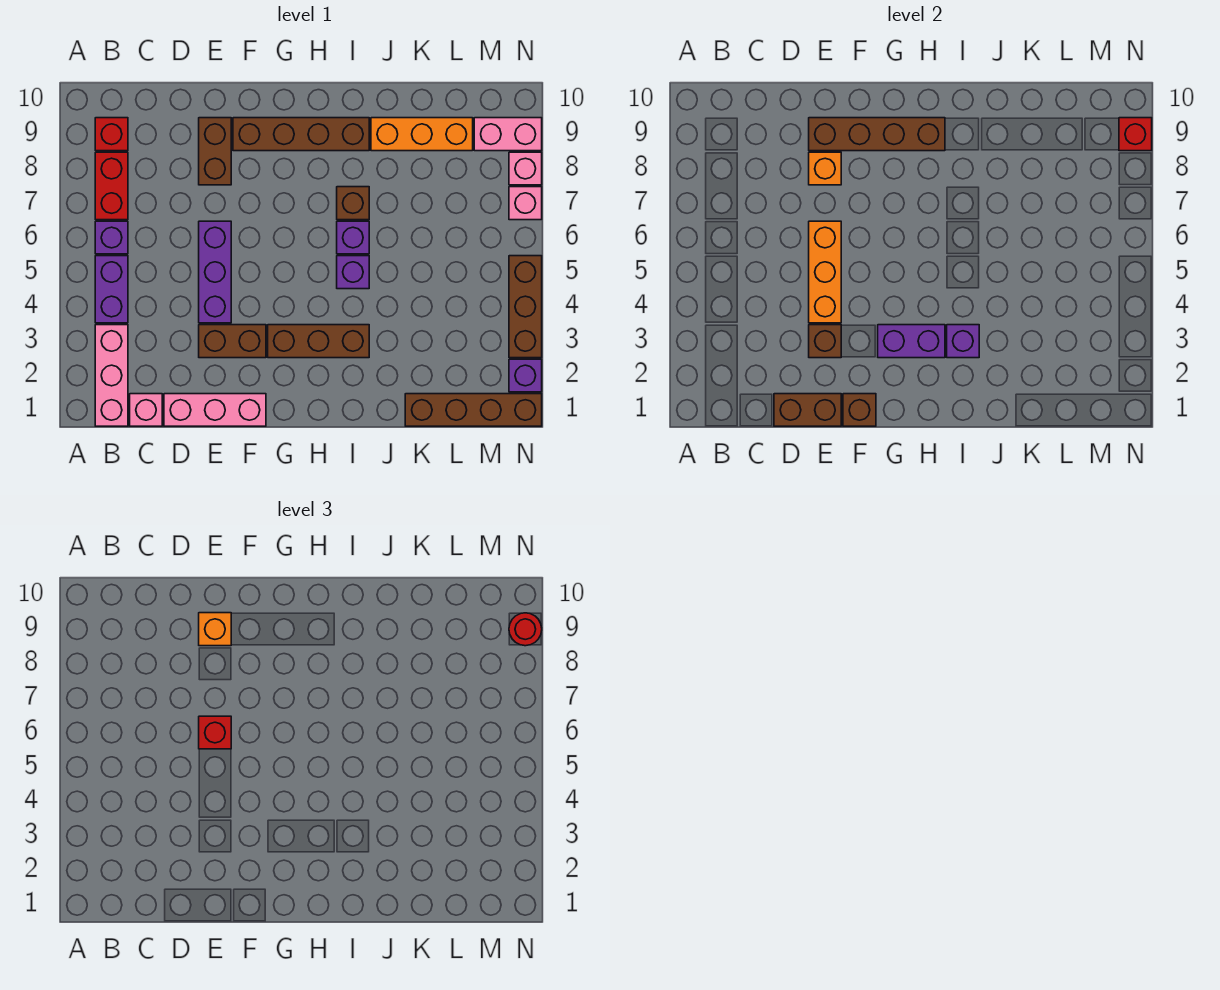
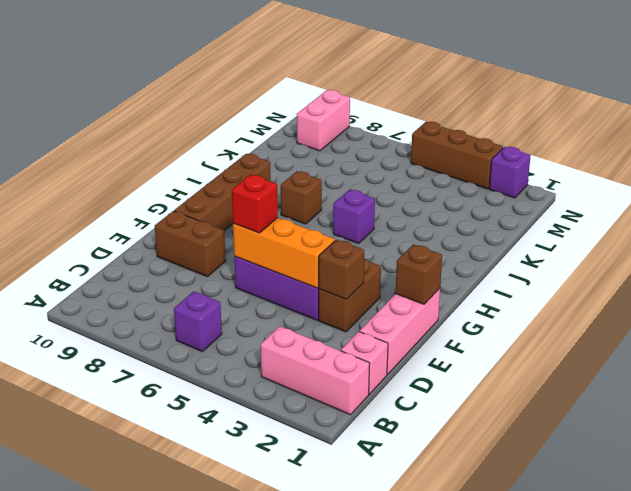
none -> purple 1x2 brick [95,256,128,323]
none -> red 1x2 brick [95,152,128,220]
none -> red 1x1 brick [95,118,128,151]
none -> brown 1x3 brick [268,325,369,358]

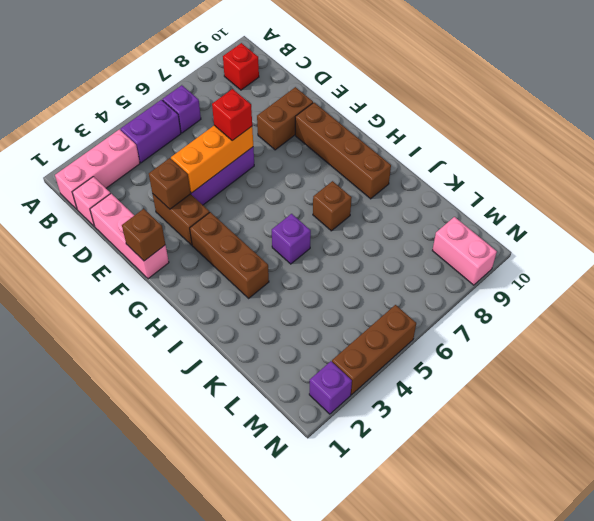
none -> red 1x2 brick [95,152,128,220]
none -> purple 1x1 brick [337,221,369,254]
none -> orange 1x3 brick [371,118,473,151]
none -> brown 1x4 brick [405,394,542,426]

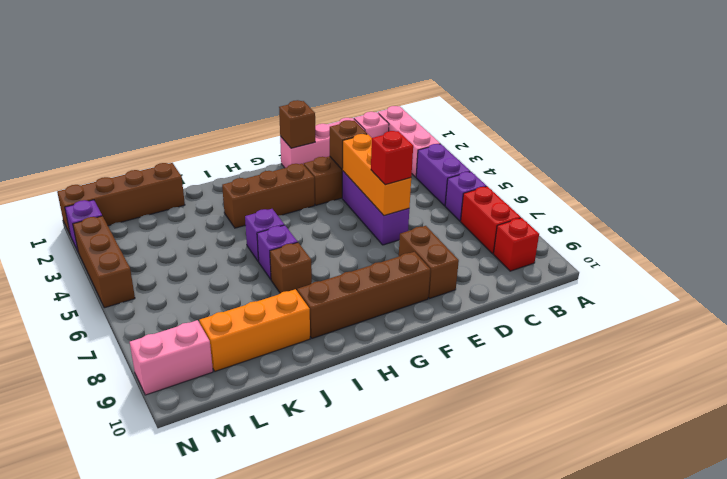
none -> pink 1x1 brick [509,187,542,220]
none -> pink 1x1 brick [509,152,542,185]
none -> brown 1x2 brick [774,394,841,426]
none -> orange 1x1 brick [809,152,841,185]

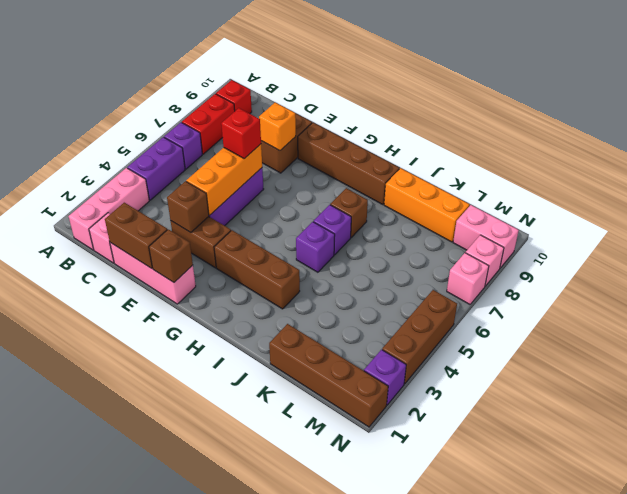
none -> brown 1x4 brick [809,118,945,151]
none -> purple 1x2 brick [878,325,945,358]
none -> purple 1x1 brick [947,325,979,358]
none -> red 1x1 brick [1119,118,1152,151]

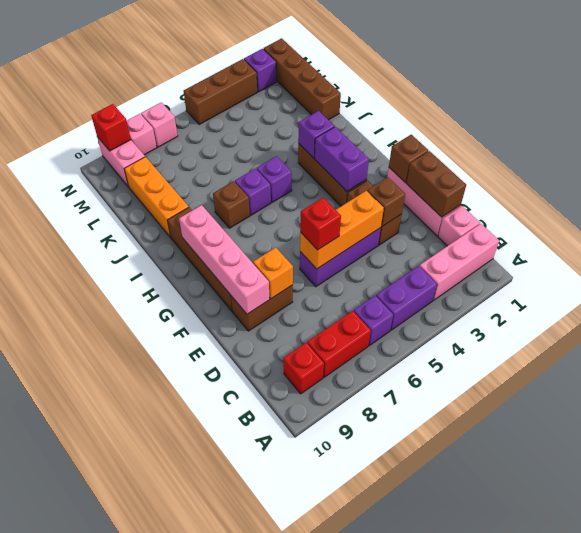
pink 1x4 brick [179,205,270,314] -> brown 1x4 brick [809,118,945,151]
none -> orange 1x1 brick [199,613,231,646]
none -> red 1x1 round brick [509,613,542,646]

